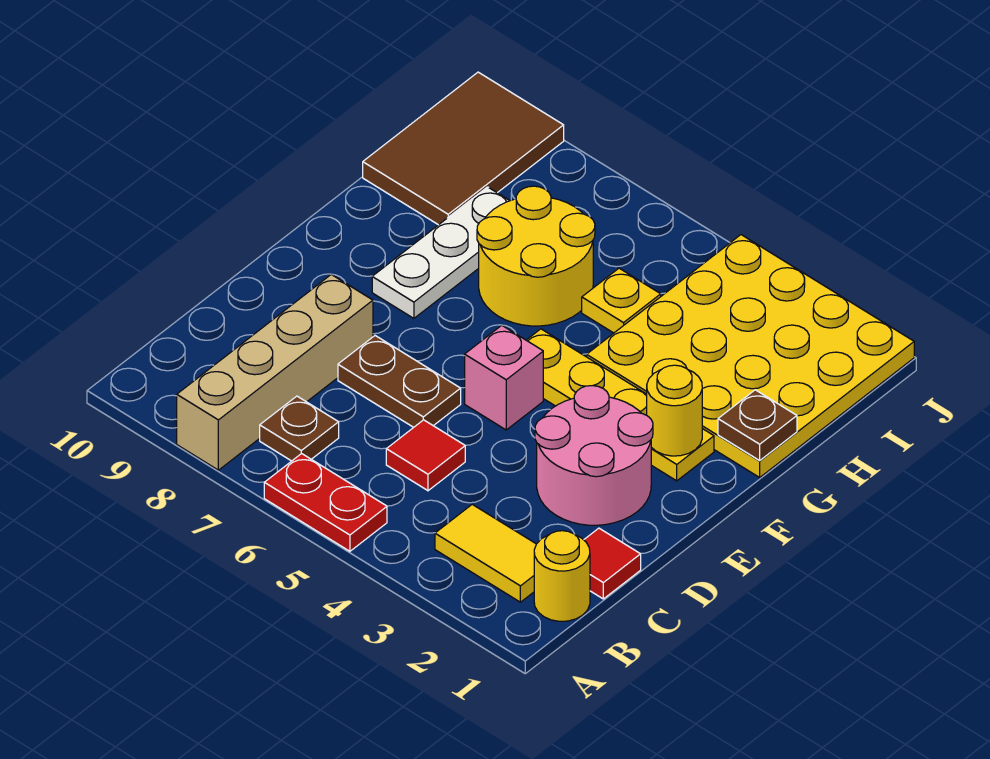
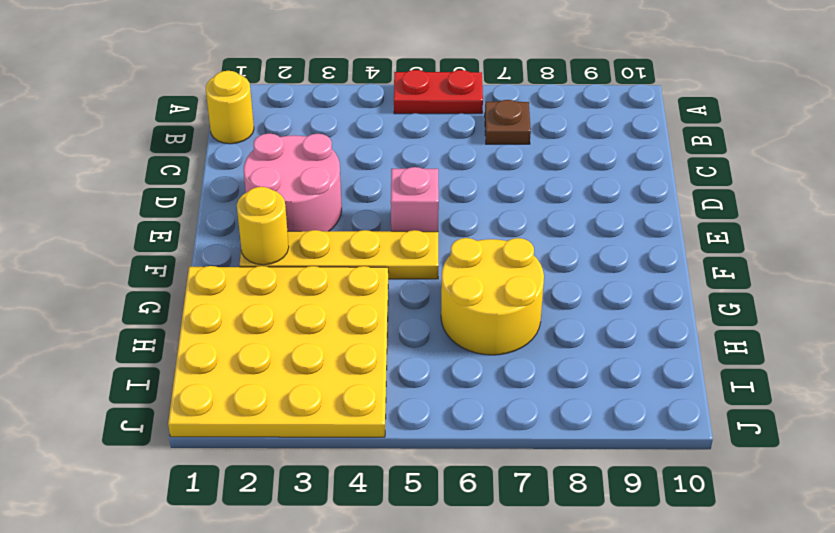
none -> tan 1x4 brick [177,274,373,470]
none -> yellow 1x2 tile [435,504,536,602]
none -> red 1x1 tile [584,528,641,599]

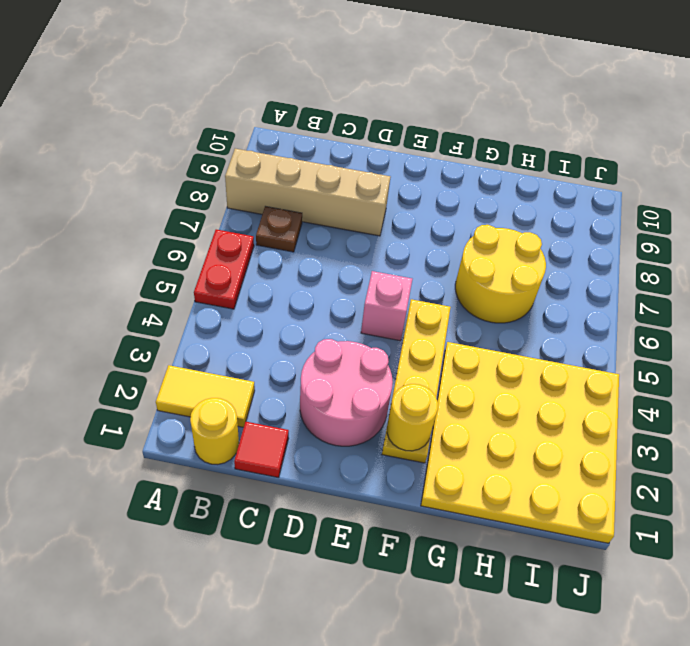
yellow 1x2 tile [156,365,255,427] -> yellow 1x2 tile turned to [435,504,536,602]
none -> red 1x1 tile [386,420,465,491]
none -> brown 1x2 plate [338,336,461,427]
none -> white 1x3 plate [372,187,510,318]

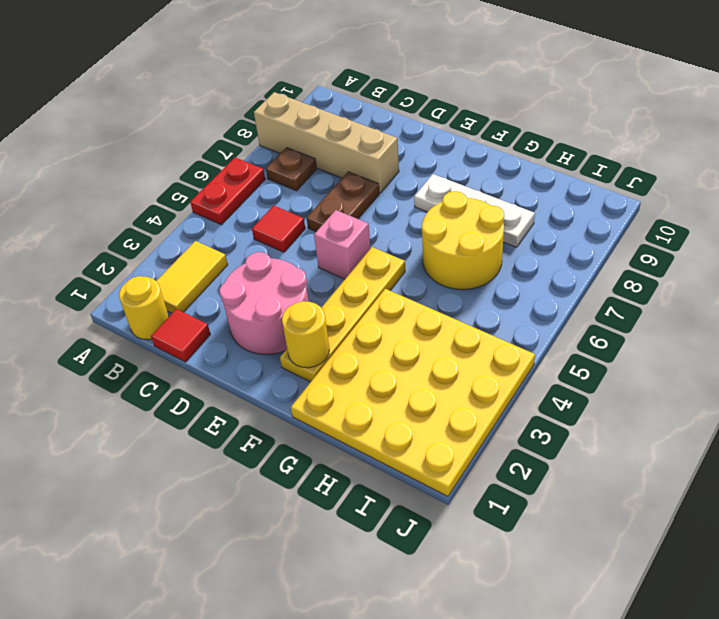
none -> yellow 1x1 plate [582,268,661,333]
none -> brown 2x3 tile [363,72,564,225]
none -> brown 1x1 plate [718,390,797,460]

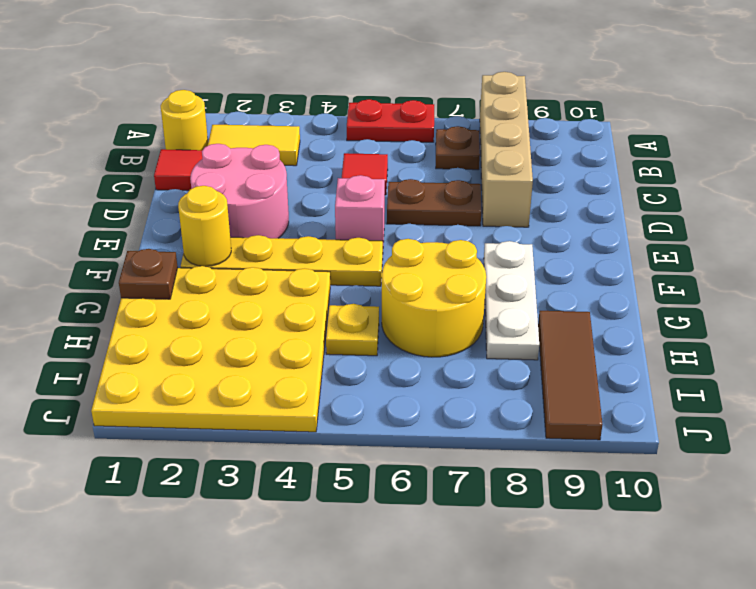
brown 1x3 tile [538,311,603,440] -> brown 2x3 tile [363,72,564,225]

